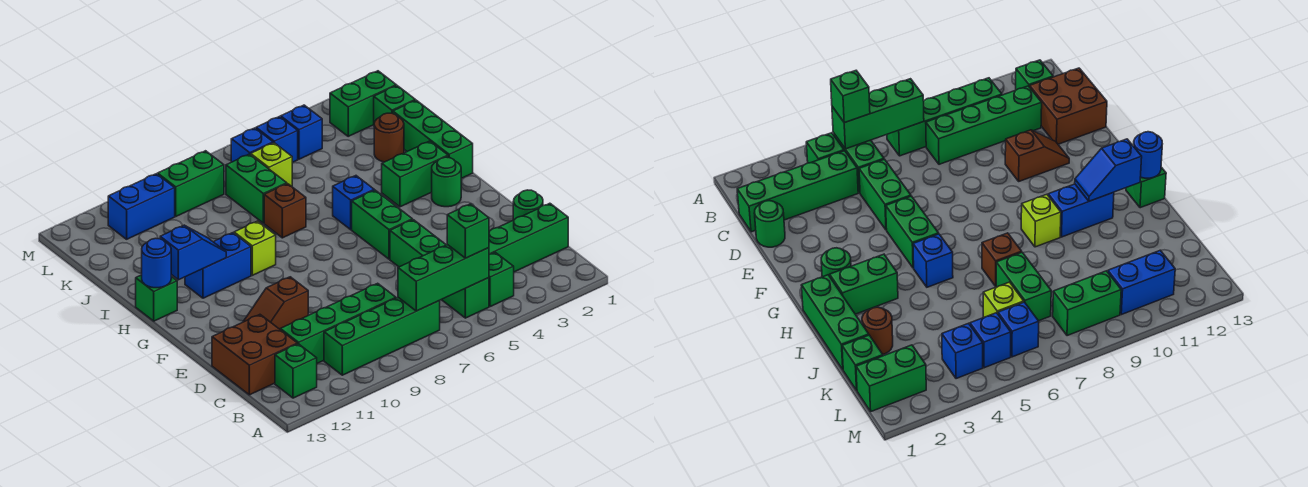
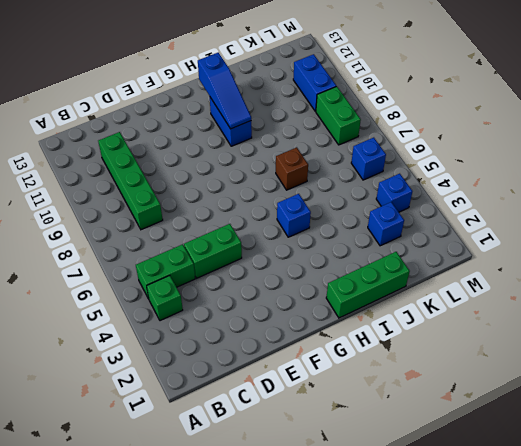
blue 1x3 slope [198,53,251,129] -> blue 1x2 slope [160,225,226,280]
blue 1x1 brick [368,202,404,246] -> blue 1x1 brick moved to [256,117,298,163]
none -> green 1x4 brick [324,298,440,375]
none -> green 1x1 brick [275,344,317,398]
none -> green 1x4 brick [489,203,568,272]
none -> brown 2x2 brick [212,315,297,395]

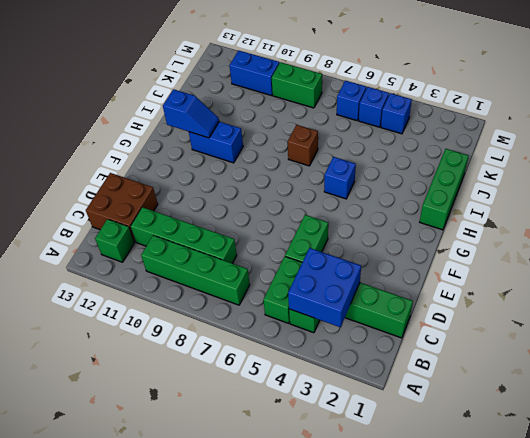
blue 2x2 brick [288,248,361,327] -> none
none -> green 1x1 round brick [513,190,543,220]
none -> brown 1x2 slope [243,277,308,329]
none -> green 1x2 brick [352,190,412,259]
none -> green 1x1 round brick [432,157,461,207]

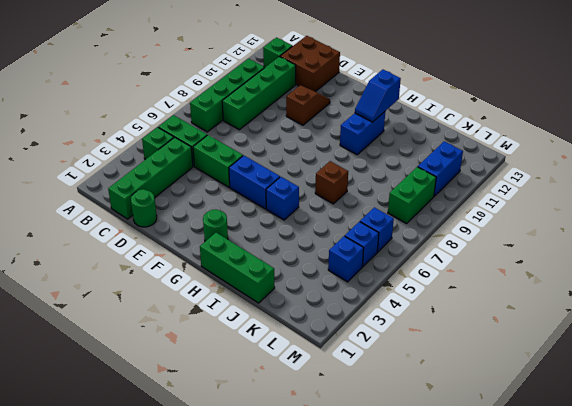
blue 1x2 brick [229,156,280,209] -> green 1x2 brick [352,190,412,259]
none -> green 1x2 brick [382,141,448,207]
none -> lime 1x1 brick [234,221,276,275]
none -> green 1x1 brick [136,275,177,321]
none -> brown 1x1 round brick [374,113,404,162]

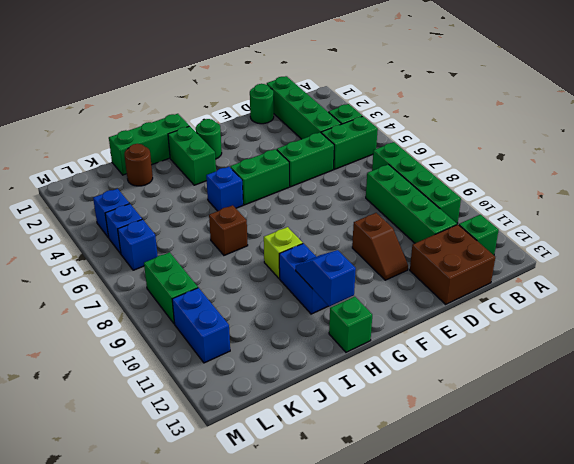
none -> green 1x2 brick [226,154,287,223]
none -> green 1x1 brick [374,86,415,123]
none -> lime 1x1 brick [251,143,292,186]
none -> green 1x2 brick [330,71,396,136]

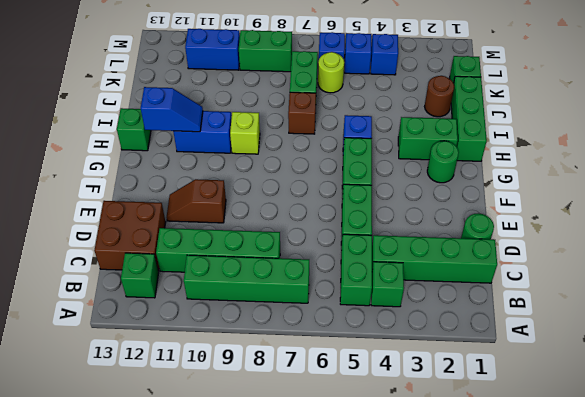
lime 1x1 round brick [318,52,344,93] -> lime 1x1 brick [251,143,292,186]
none -> green 1x2 brick [330,71,396,136]
none -> green 1x3 brick [398,245,489,311]
none -> blue 1x1 round brick [142,238,171,288]
none -> green 1x1 brick [447,204,489,258]

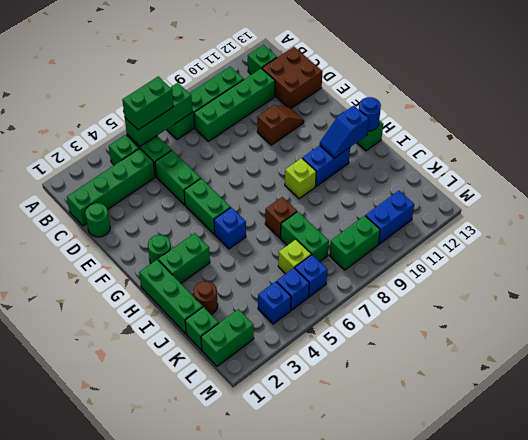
green 1x2 brick [122,77,174,130] -> green 1x1 brick [447,204,489,258]

